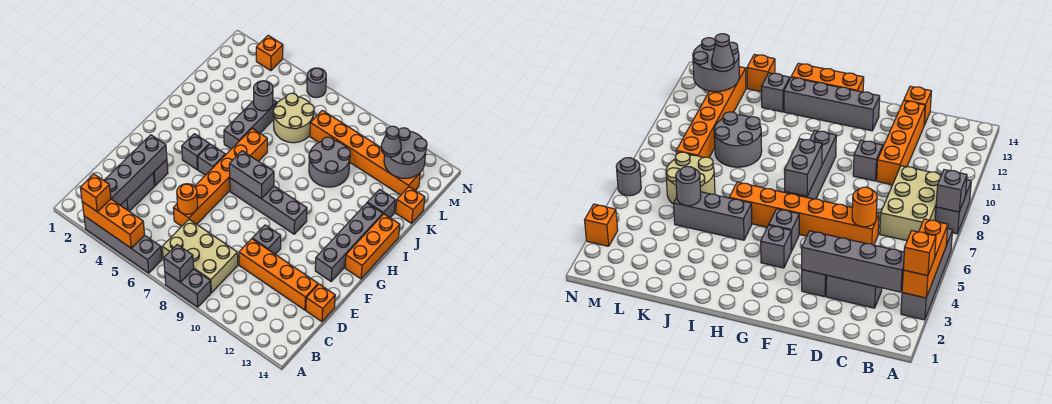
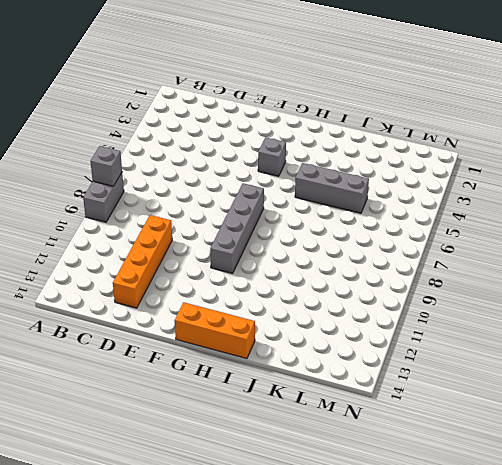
none -> grey 1x4 brick [84,216,162,273]
none -> tan 2x3 brick [162,220,238,293]
none -> grey 1x2 brick [121,173,155,211]
none -> orange 1x6 brick [173,129,267,226]

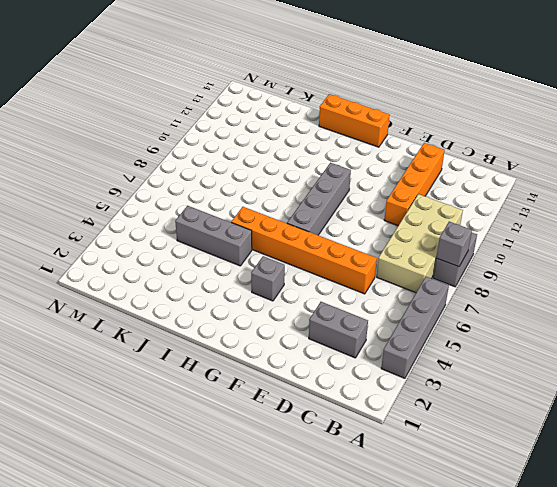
tan 2x4 brick [377,194,463,293] -> tan 2x3 brick [162,220,238,293]
none -> orange 1x1 brick [306,284,335,322]
none -> grey 1x1 brick [153,160,168,186]
none -> grey 1x1 brick [252,225,281,254]
none -> grey 1x4 brick [315,203,383,281]

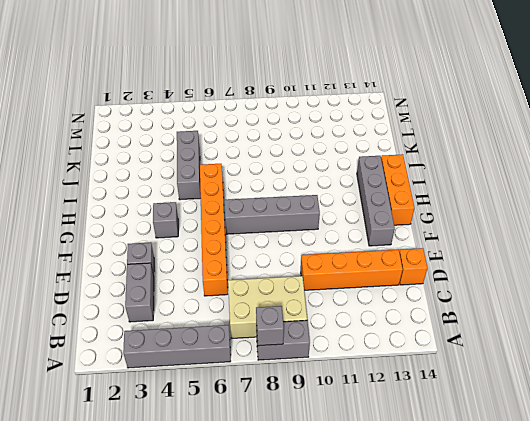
none -> grey 1x1 brick [252,225,281,254]
none -> grey 1x1 brick [198,144,225,175]
none -> grey 2x2 round brick [309,137,350,187]
none -> grey 1x1 brick [367,189,395,217]

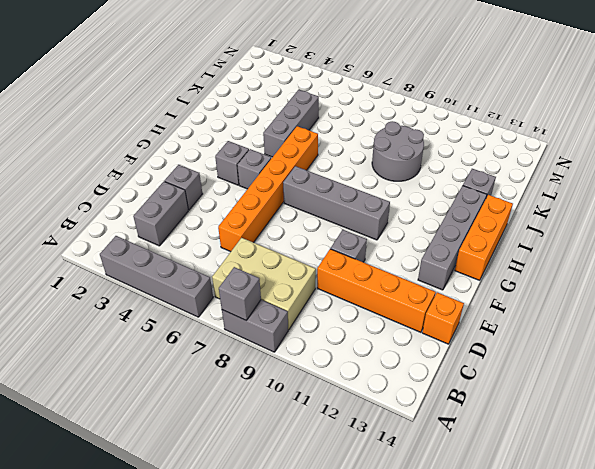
none -> tan 2x2 round brick [273,93,314,143]
none -> orange 1x1 brick [396,187,425,223]
none -> orange 1x6 brick [310,110,420,195]
none -> orange 1x1 brick [256,36,283,71]

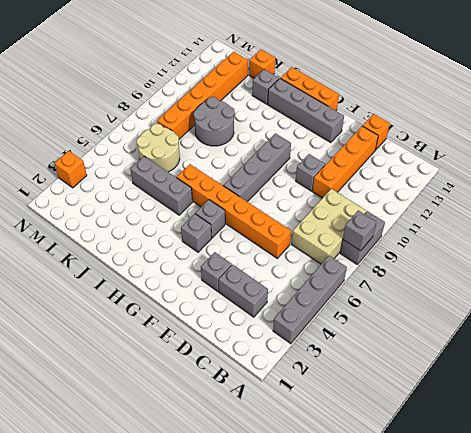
none -> grey 1x1 round brick [307,68,326,98]
none -> orange 1x3 brick [82,199,145,248]
none -> grey 1x4 brick [104,135,167,205]
none -> orange 1x1 round brick [177,184,198,214]

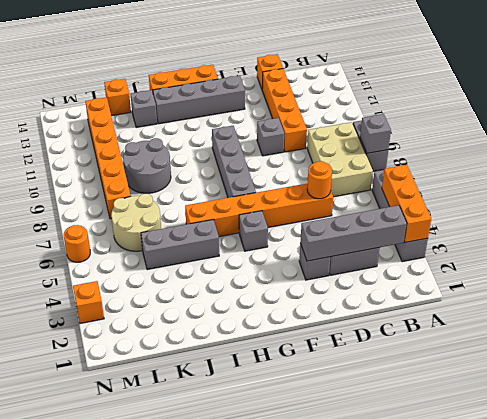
orange 1x1 round brick [64,225,90,262] -> grey 1x1 round brick [307,68,326,98]
none -> grey 1x1 brick [182,134,209,170]
none -> grey 1x2 brick [229,151,274,198]
none -> grey 1x1 round brick [254,81,273,111]
none -> grey 2x2 round brick [384,128,427,178]

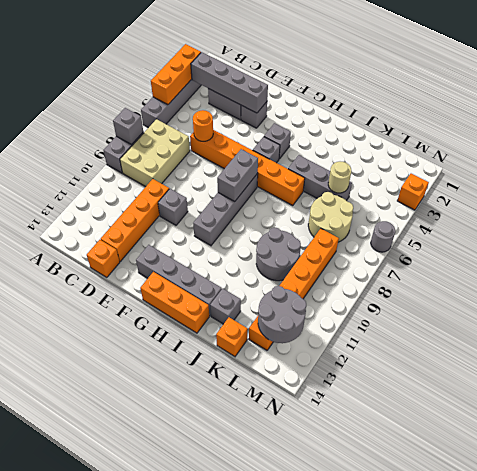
tan 1x1 round brick [328,162,351,193] -> grey 1x1 round brick [254,81,273,111]
none -> orange 1x1 brick [80,174,111,212]
none -> grey 1x1 cone [381,126,401,157]

